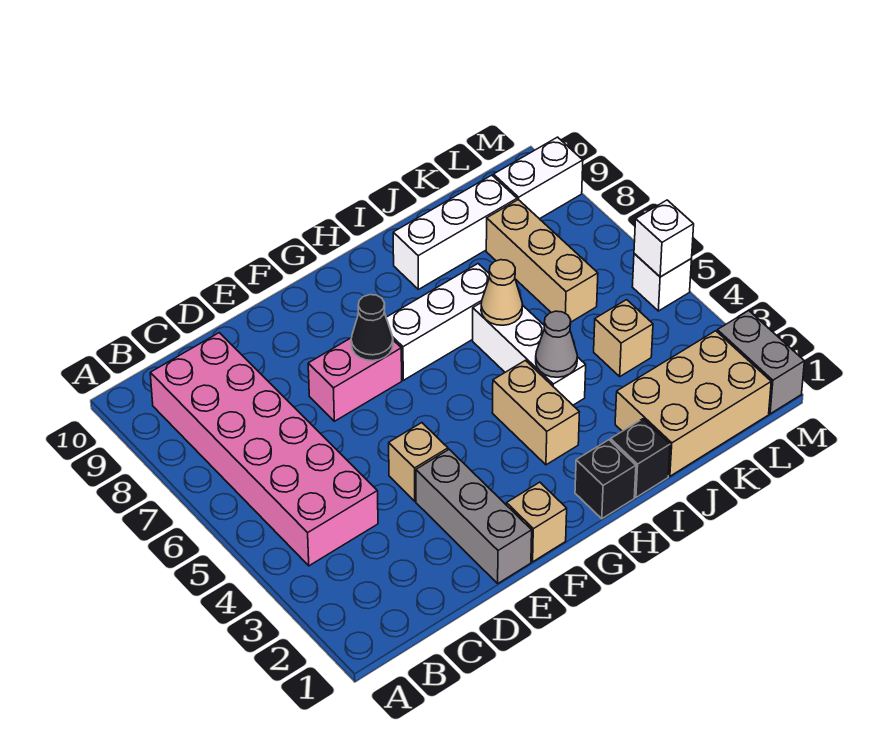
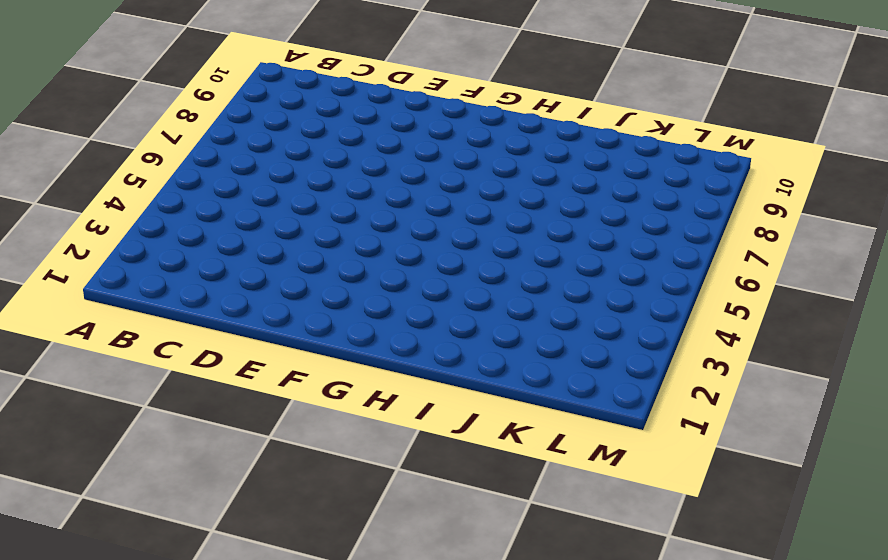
none -> pink 2x6 brick [150,333,378,566]
none -> grey 1x3 brick [416,449,532,583]
none -> tan 1x1 brick [389,423,448,501]

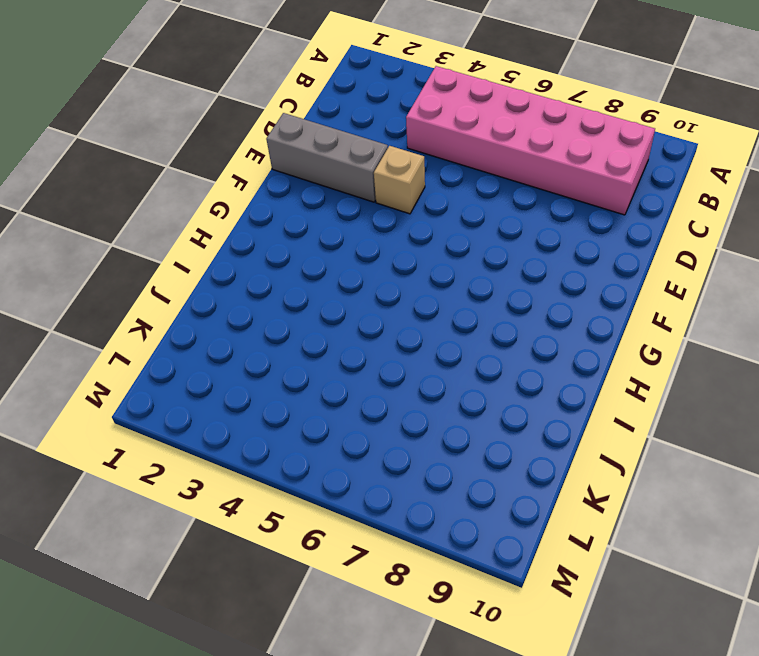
none -> pink 1x2 brick [308,338,402,421]
none -> tan 1x1 brick [507,482,567,562]
none -> white 1x3 brick [386,264,489,380]

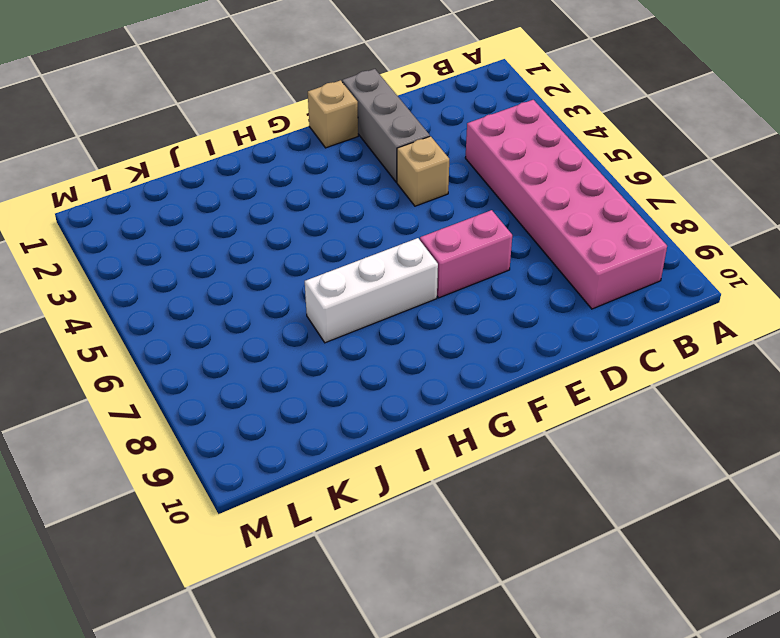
none -> black 1x1 brick [575,440,636,519]
none -> tan 1x2 brick [492,360,579,465]
none -> black 1x1 brick [611,419,670,497]

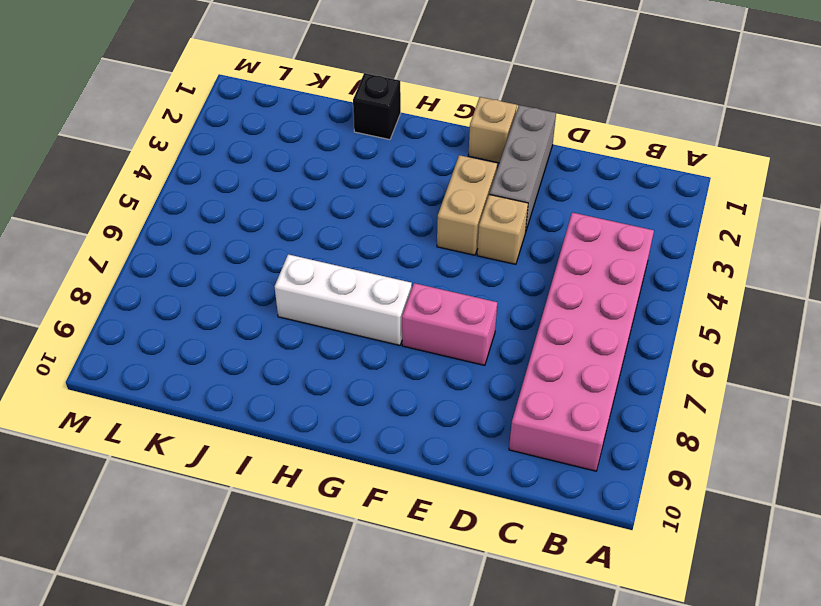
tan 1x2 brick [437,155,497,255] -> tan 1x2 brick moved to [492,360,579,465]
none -> black 1x1 brick [575,440,636,519]
none -> white 1x3 brick [473,303,586,405]
none -> white 1x3 brick [393,175,517,289]

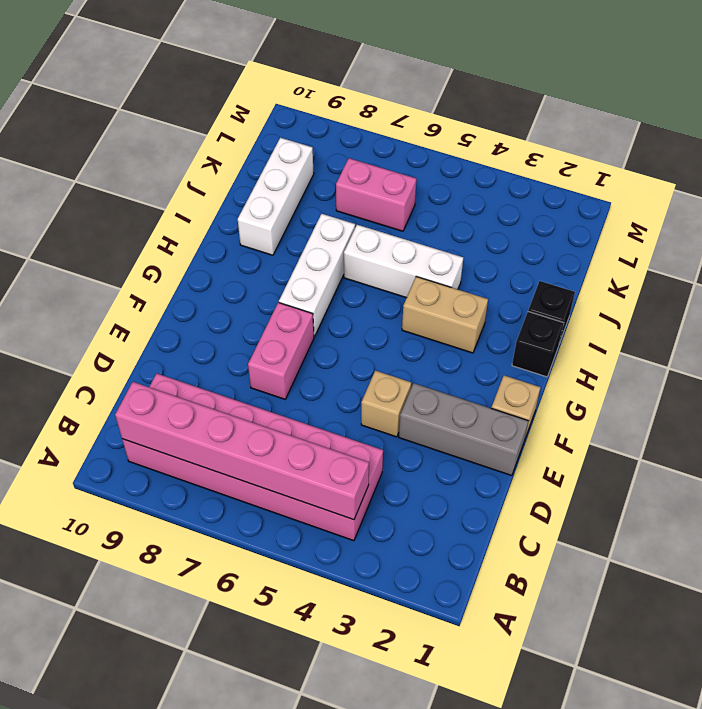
pink 1x6 brick [115,382,369,520] -> none
pink 1x2 brick [336,158,416,231] -> tan 1x3 brick [486,200,598,322]
none -> tan 2x3 brick [615,331,771,476]
none -> tan 1x1 brick [594,300,653,376]
none -> white 1x2 brick [493,137,583,219]

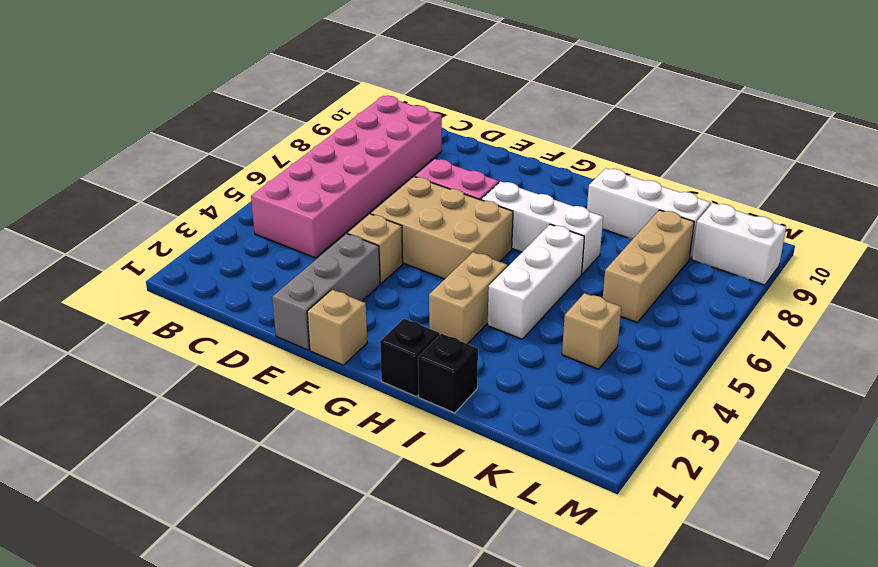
tan 2x3 brick [371,177,513,279] -> tan 2x3 brick moved to [615,331,771,476]
none -> grey 1x2 brick [717,311,804,414]
none -> white 1x1 brick [632,254,692,311]
none -> black 1x1 cone [351,295,393,361]

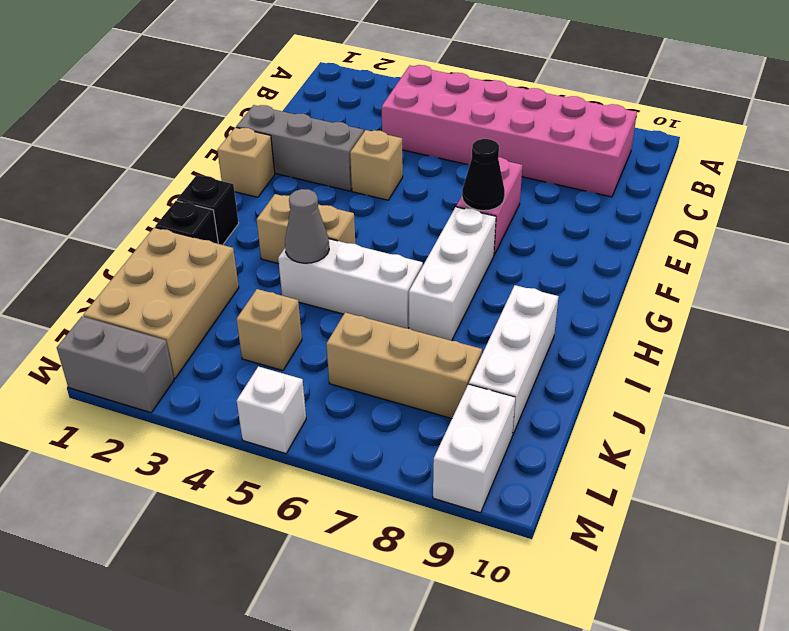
none -> tan 1x1 cone [481,260,522,325]
none -> white 1x1 brick [634,200,694,277]

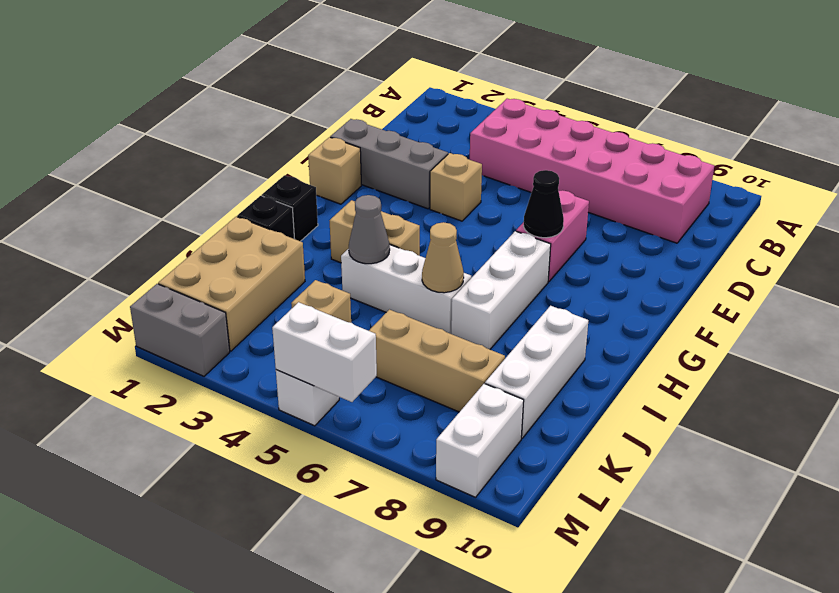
white 1x2 brick [272,302,377,402] -> white 1x1 brick [634,200,694,277]

